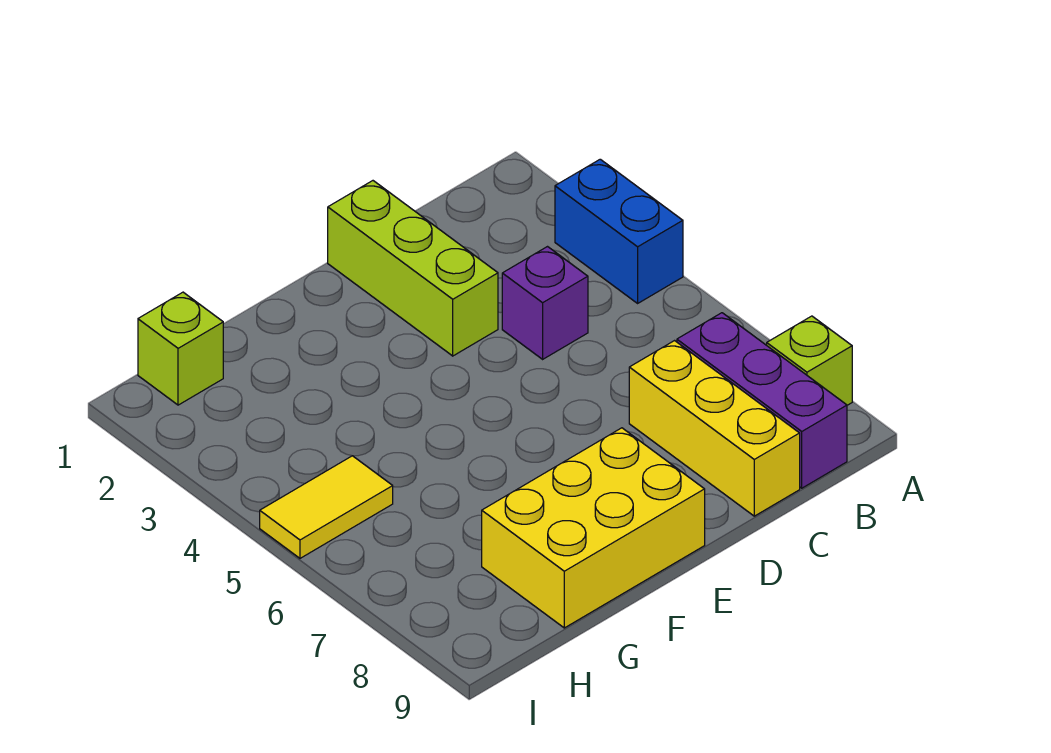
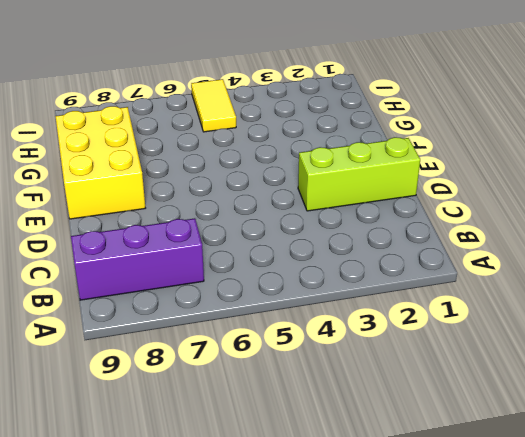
none -> blue 1x2 brick [555,159,683,303]
none -> lime 1x1 brick [767,316,852,405]

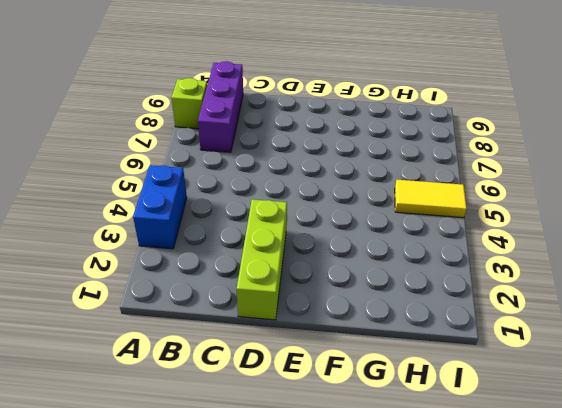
none -> purple 1x1 brick [502,247,588,359]
none -> yellow 1x3 brick [629,341,800,516]

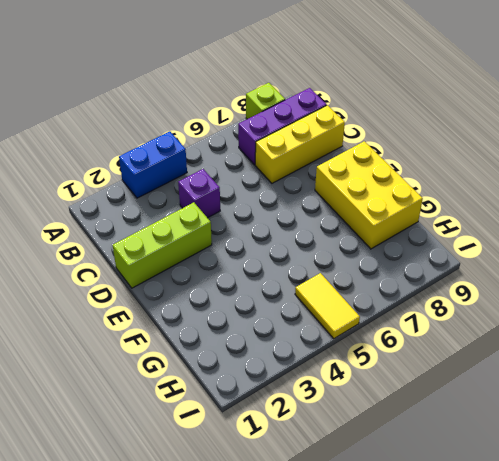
none -> lime 1x1 brick [138,292,223,405]

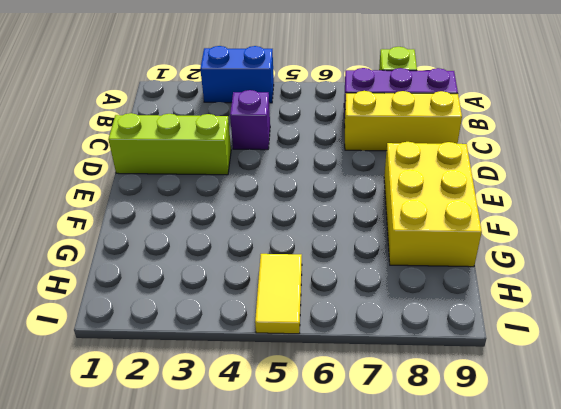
none -> lime 1x1 brick [138,292,223,405]

